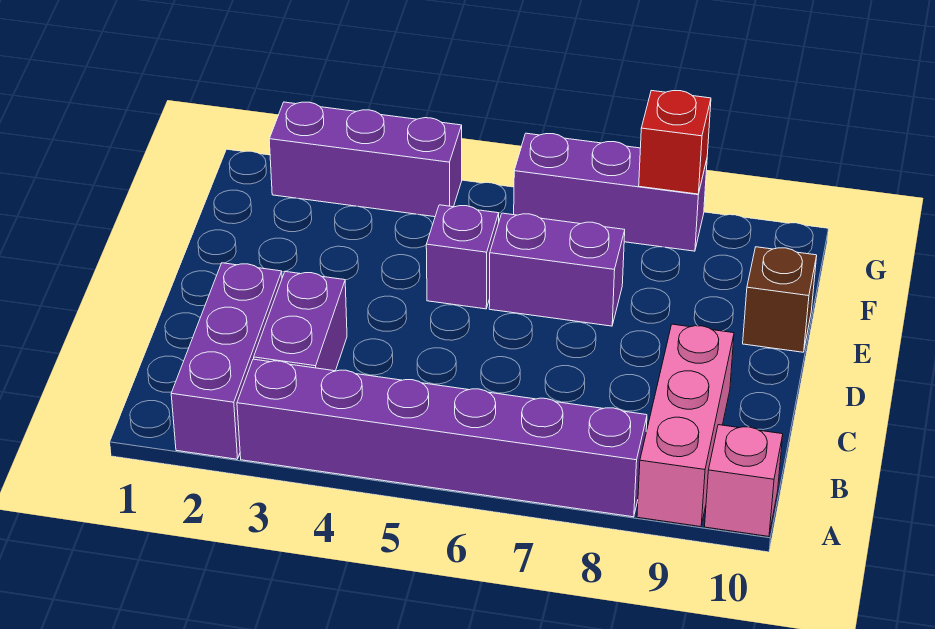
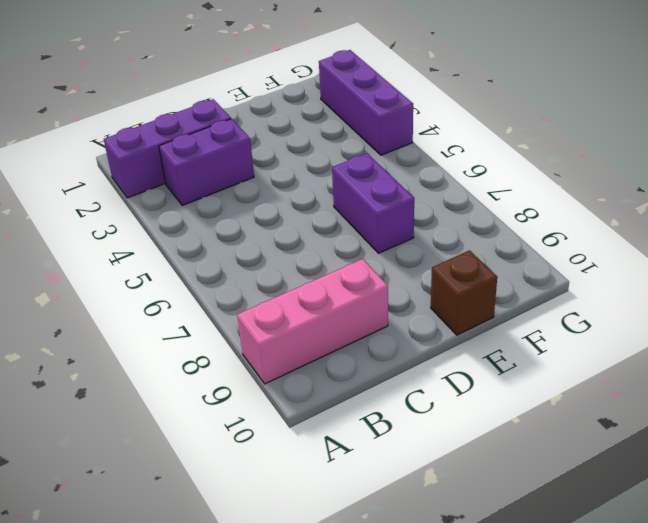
none -> purple 1x6 brick [237,359,647,517]
none -> pink 1x1 brick [705,425,783,536]

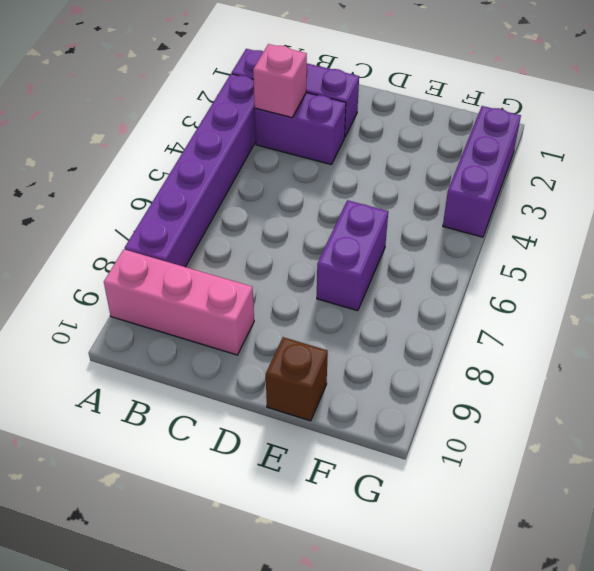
pink 1x1 brick [253,44,307,118] -> pink 1x1 brick moved to [705,425,783,536]
none -> purple 1x1 brick [426,205,499,309]
none -> purple 1x3 brick [514,133,707,251]

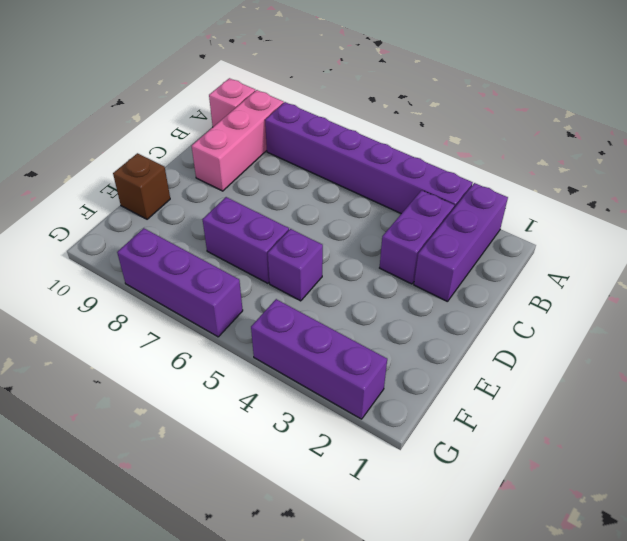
none -> red 1x1 brick [639,91,711,194]

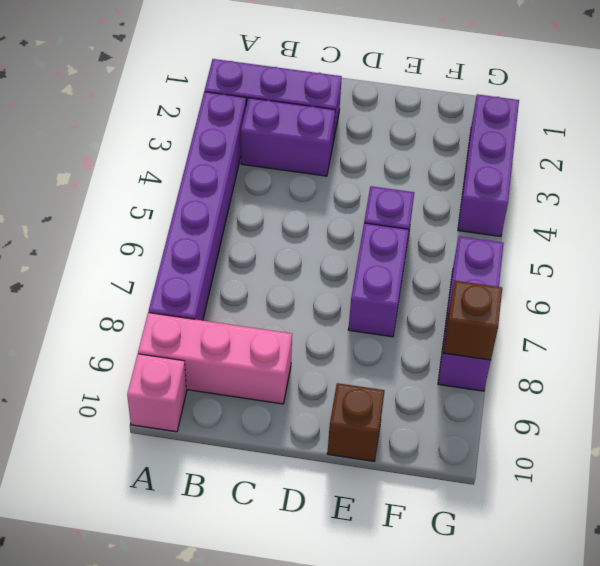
brown 1x1 brick [443,281,502,360] -> red 1x1 brick [639,91,711,194]

